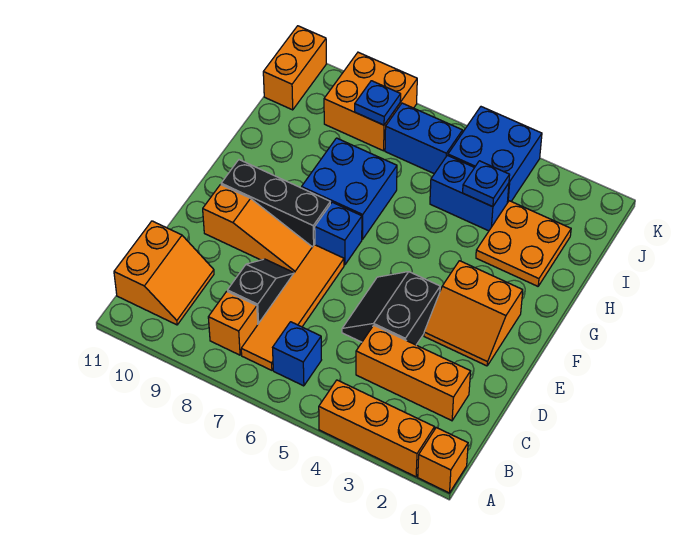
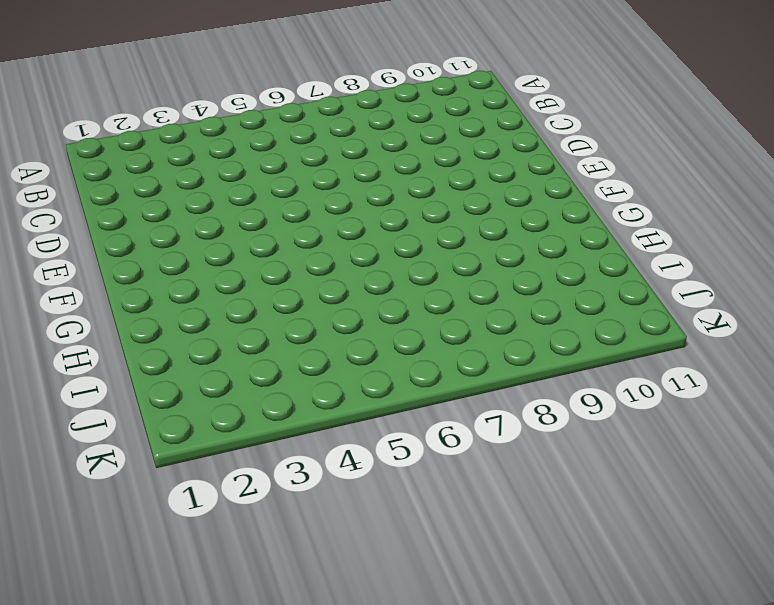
none -> orange 1x1 brick [418,428,468,493]
none -> orange 1x3 brick [319,380,435,477]
none -> blue 1x1 brick [273,322,321,386]

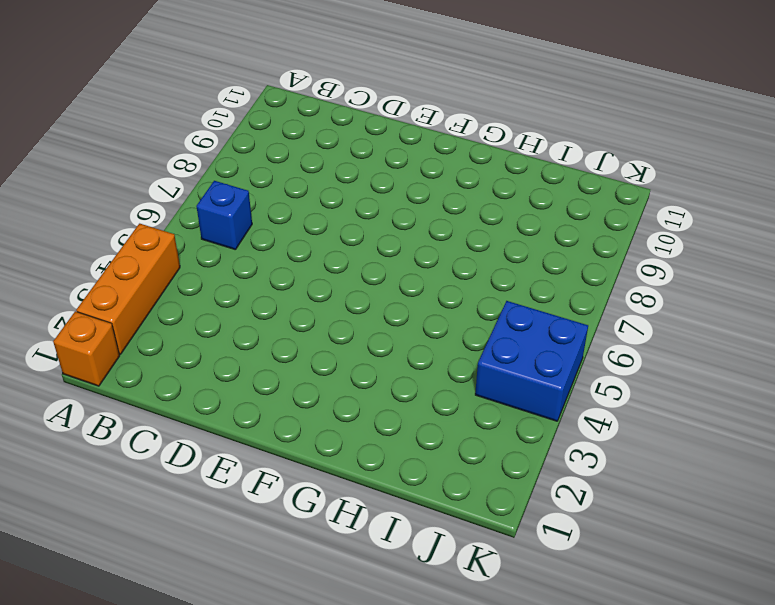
none -> orange 1x4 tile [241,245,344,370]
none -> orange 1x1 brick [208,291,258,355]
none -> orange 2x2 slope [114,221,214,325]

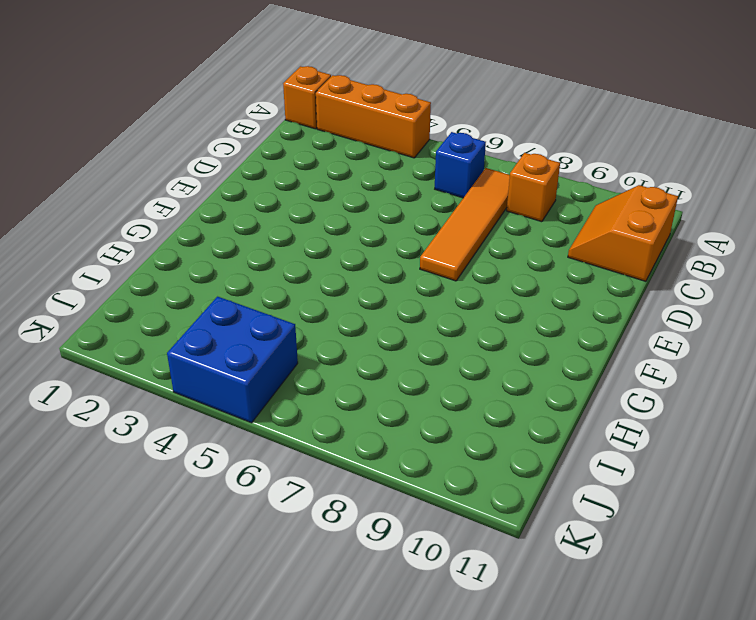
none -> orange 1x3 brick [356,325,471,421]
none -> black 1x2 slope [228,259,294,324]
none -> black 2x2 slope [342,272,440,345]

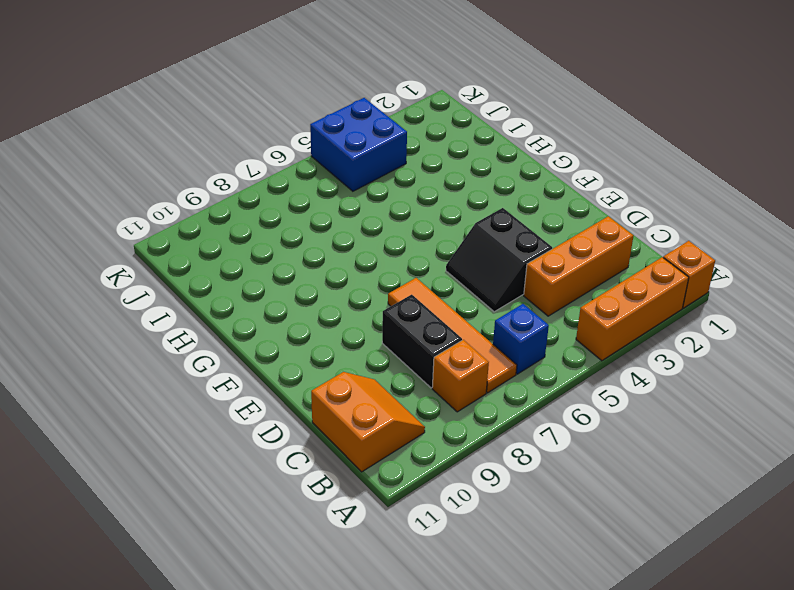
black 1x2 brick [382,295,462,388] -> black 1x2 slope [228,259,294,324]
none -> orange 2x2 slope [424,261,523,366]
none -> orange 1x3 slope [203,185,312,273]
none -> blue 1x1 brick [315,202,362,265]

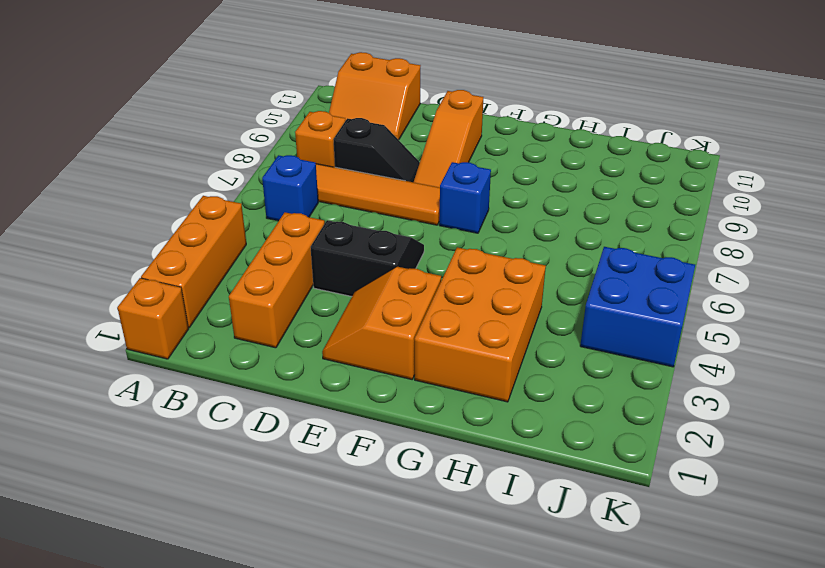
orange 2x3 brick [415,247,546,402] -> orange 2x2 plate [476,201,571,286]
none -> black 1x3 brick [221,160,330,247]
none -> blue 2x2 brick [302,138,397,239]
none -> blue 1x2 brick [430,155,509,231]

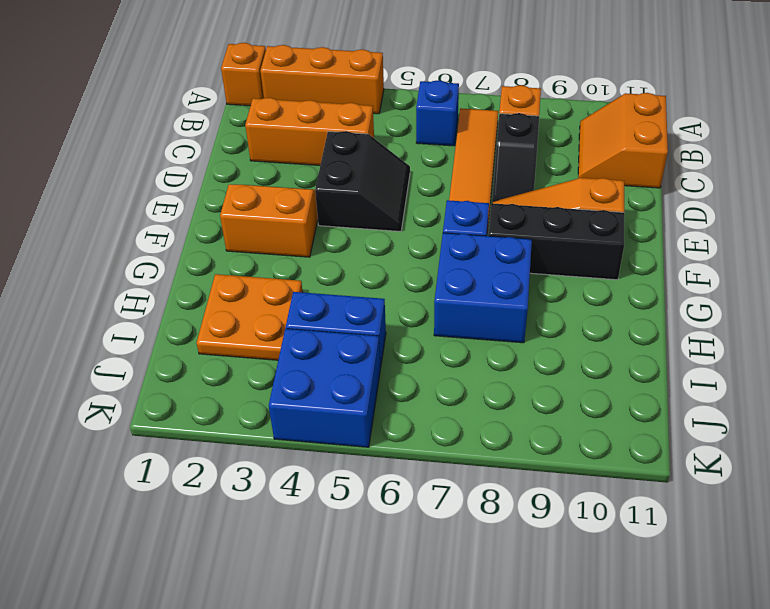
none -> blue 1x2 brick [385,103,463,174]
none -> orange 2x2 brick [324,52,417,151]
none -> orange 1x2 brick [263,26,326,110]

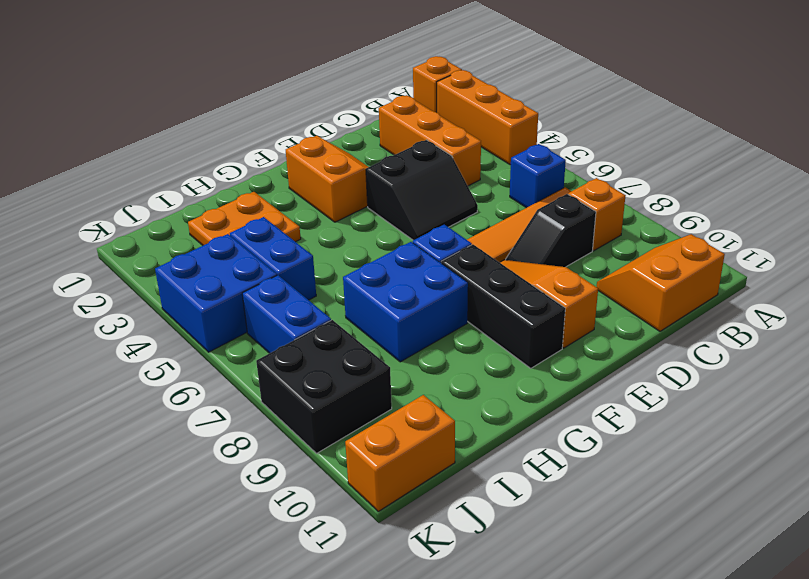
black 2x2 brick [256,320,392,453] -> orange 2x2 brick [324,52,417,151]
none -> blue 1x1 plate [463,161,510,207]
none -> blue 1x1 plate [355,81,401,125]

